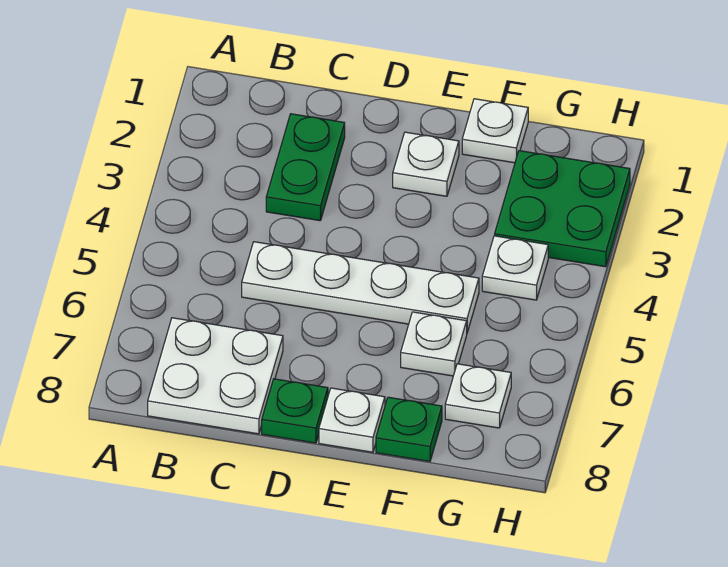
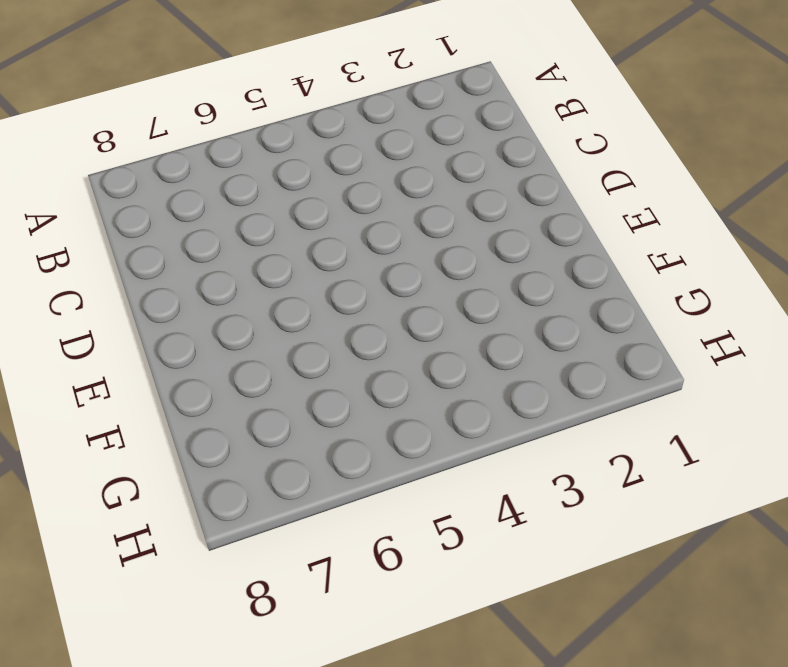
none -> white 2x2 plate [148,318,283,434]
none -> green 1x2 plate [266,114,345,221]
none -> white 1x4 plate [242,242,479,332]

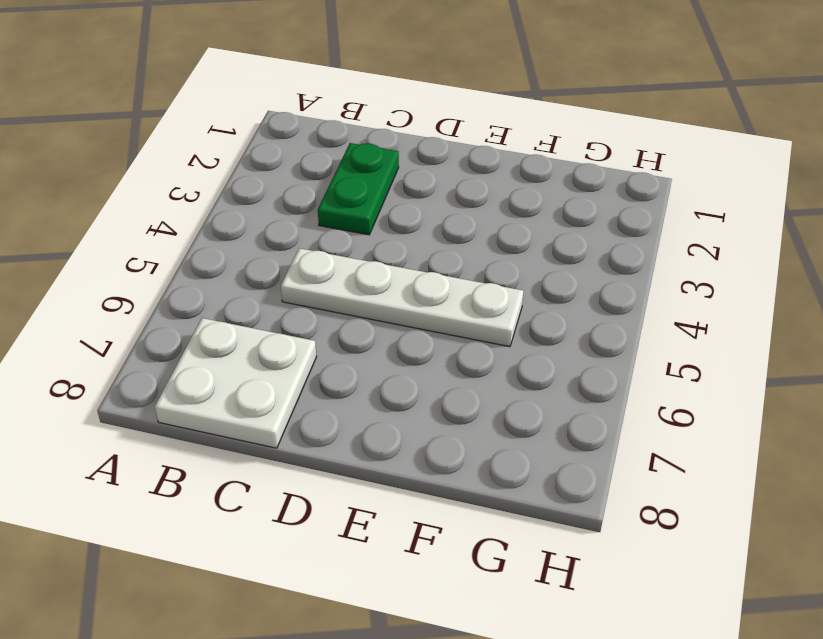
none -> green 1x1 plate [262,379,328,443]
none -> white 1x1 plate [393,132,459,196]
none -> white 1x1 plate [319,388,385,452]

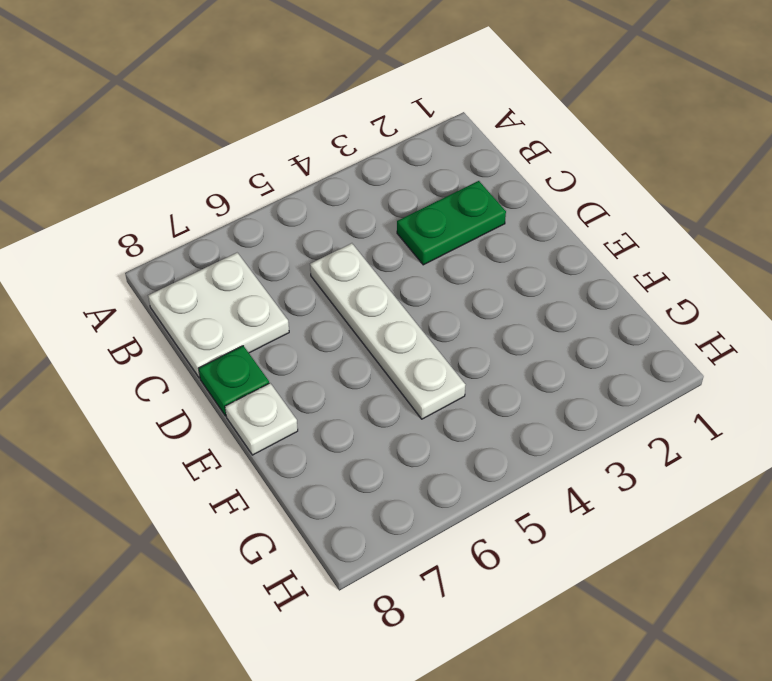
none -> white 1x1 plate [393,132,459,196]
none -> white 1x1 plate [462,99,528,163]
none -> white 1x1 plate [401,312,467,376]

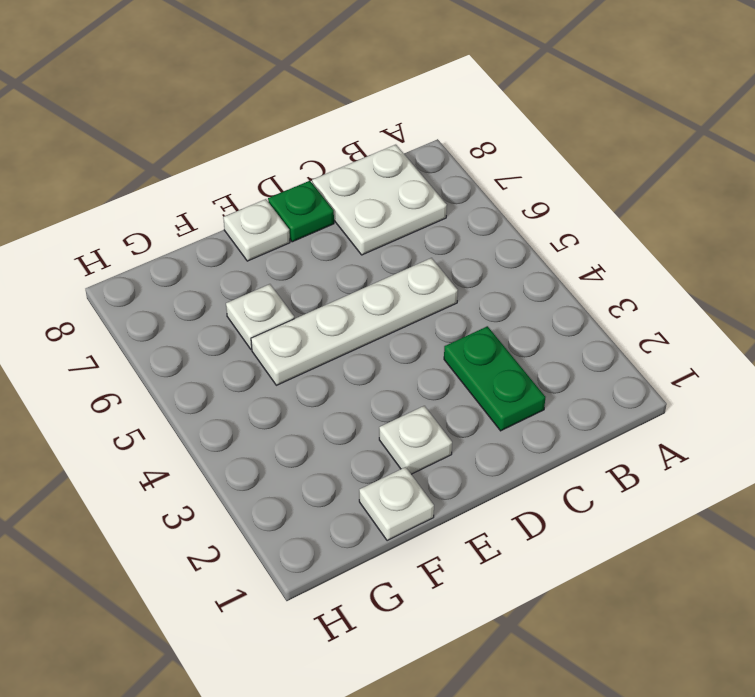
none -> green 1x1 plate [376,397,442,461]
none -> green 2x2 plate [495,151,630,267]
none -> white 1x1 plate [482,236,548,300]

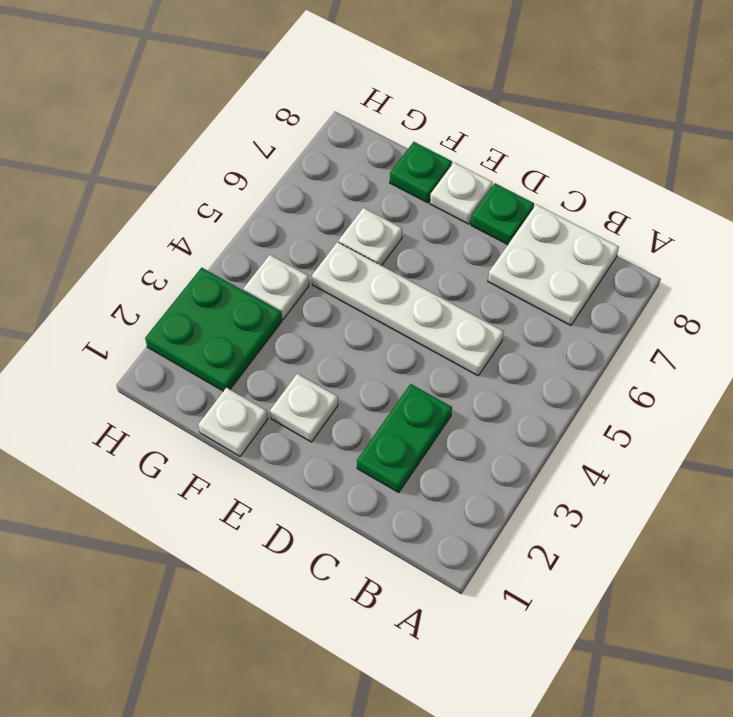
none -> white 1x1 plate [445,364,511,428]

